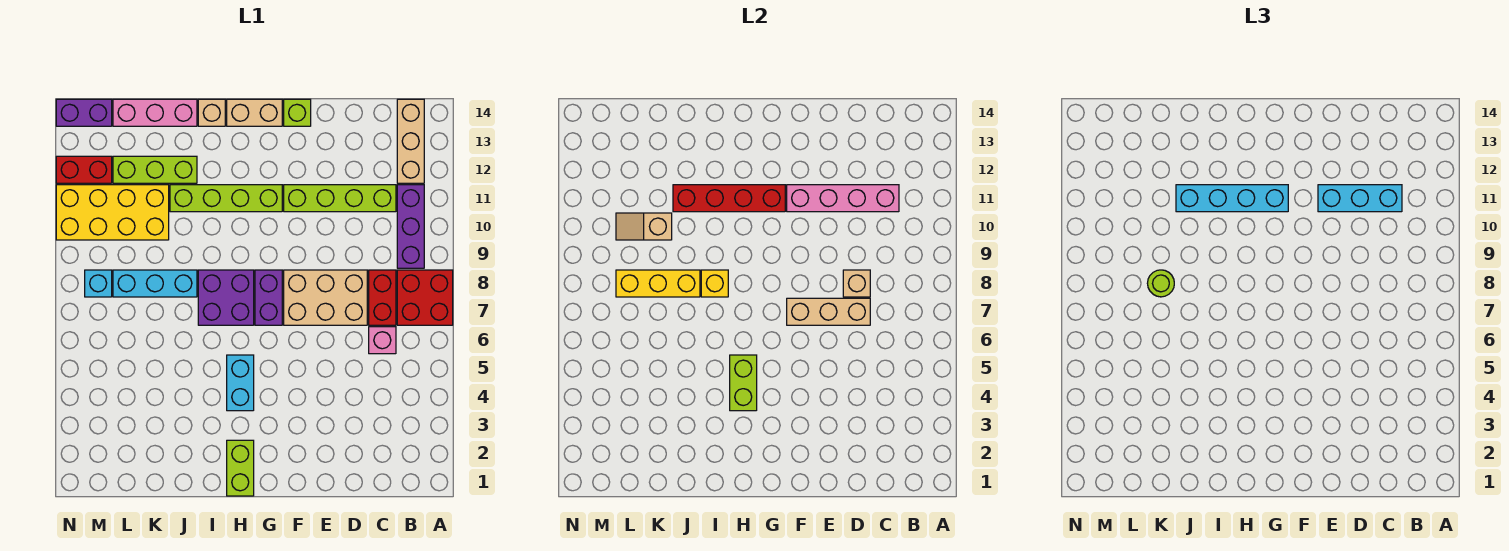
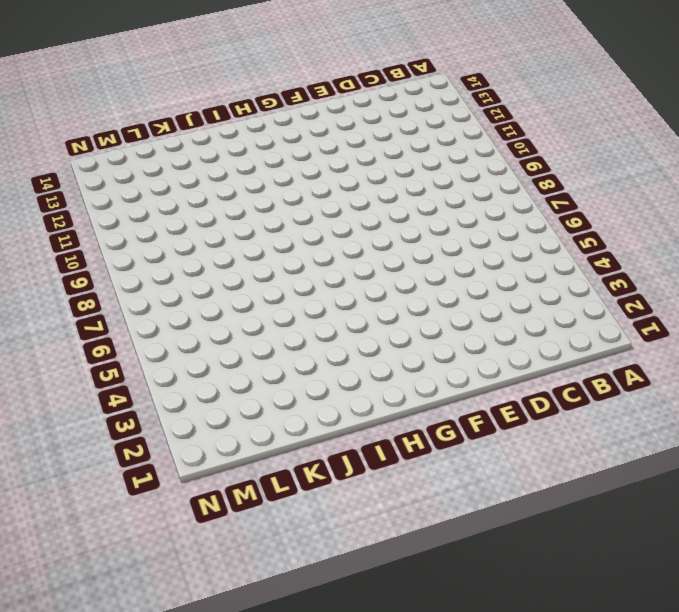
none -> red 2x2 brick [397,270,453,325]
none -> purple 1x3 brick [397,185,424,268]
none -> tan 1x3 brick [397,99,424,183]
none -> pink 1x1 brick [369,327,396,354]

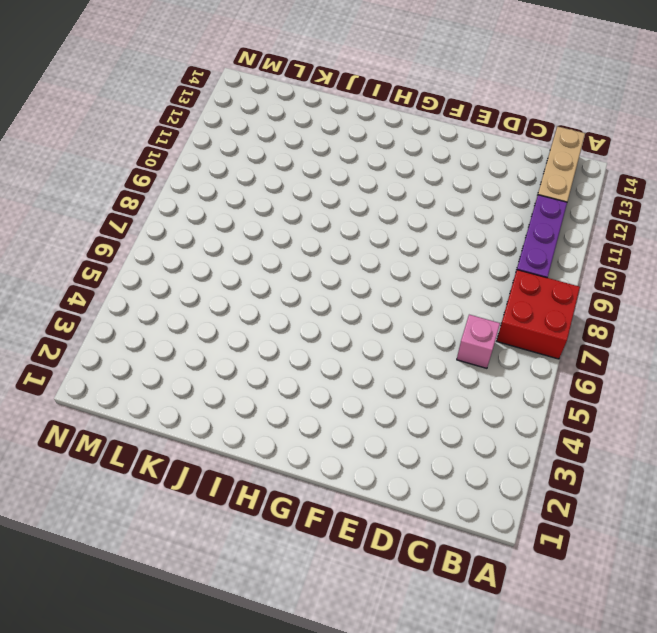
none -> red 1x2 brick [369,270,396,325]
none -> lime 1x4 brick [284,185,396,212]
none -> tan 2x3 brick [284,270,367,325]
none -> lime 1x1 brick [284,99,311,126]

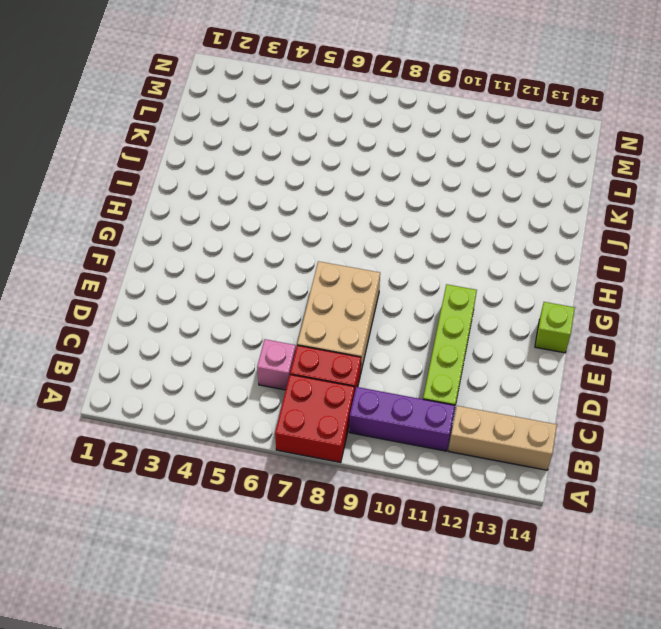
none -> purple 1x2 brick [255,270,282,325]
none -> lime 1x4 brick [170,185,282,212]
none -> tan 1x2 brick [227,99,282,126]
none -> lime 1x2 brick [227,440,254,496]

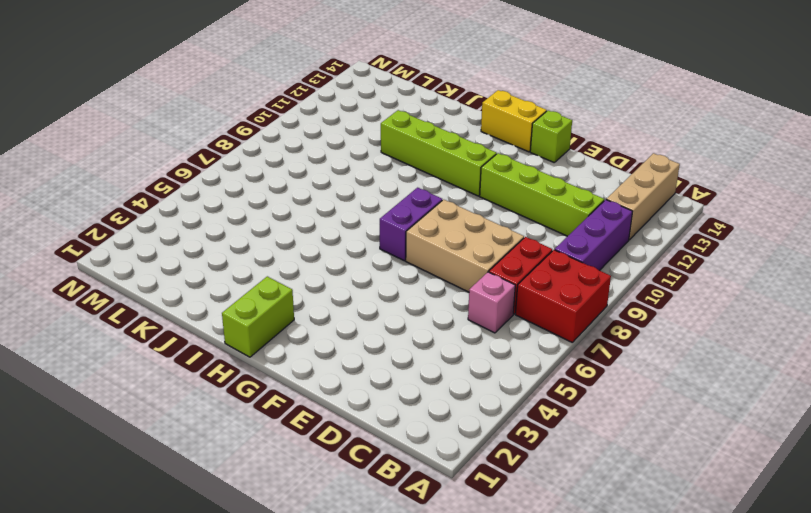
yellow 1x2 brick [481,90,547,152] -> tan 1x2 brick [227,99,282,126]
none -> cyan 1x2 brick [227,355,254,411]
none -> purple 2x2 brick [198,270,254,325]
none -> tan 1x1 brick [198,99,225,126]
none -> cyan 1x3 brick [113,270,197,297]

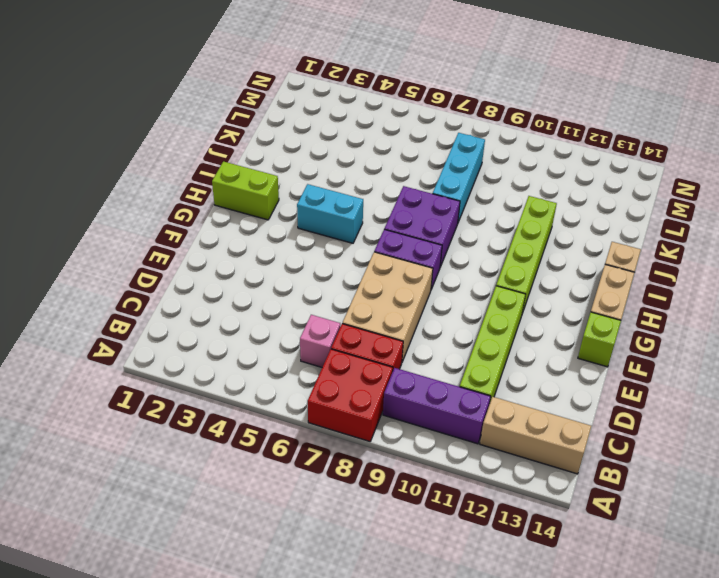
none -> lime 1x3 brick [113,156,197,183]
none -> pink 1x3 brick [113,99,197,126]
none -> yellow 2x4 brick [56,185,169,240]
none -> cyan 1x1 brick [85,270,112,297]

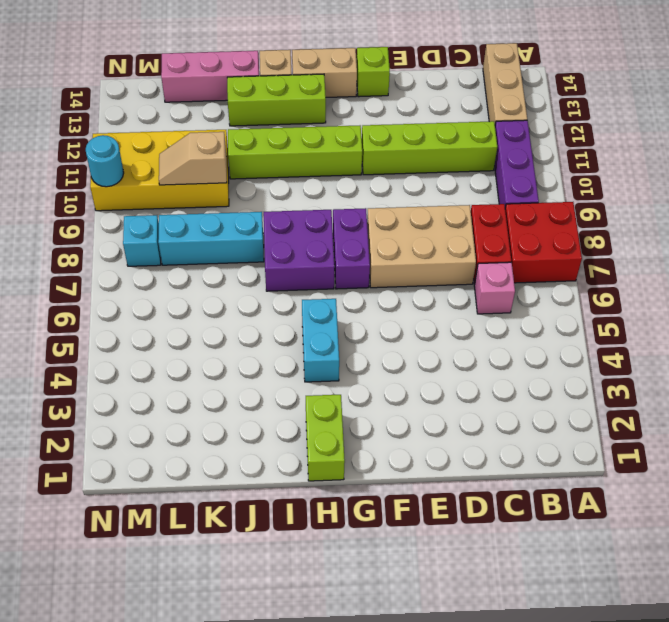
lime 1x3 brick [227,74,326,126] -> lime 1x3 brick moved to [113,156,197,183]
cyan 1x1 round brick [86,135,124,187] -> none
none -> red 1x2 brick [56,156,112,183]
none -> purple 1x2 brick [56,99,112,126]
none -> pink 1x4 brick [787,185,899,212]
none -> tan 1x3 brick [787,298,870,325]

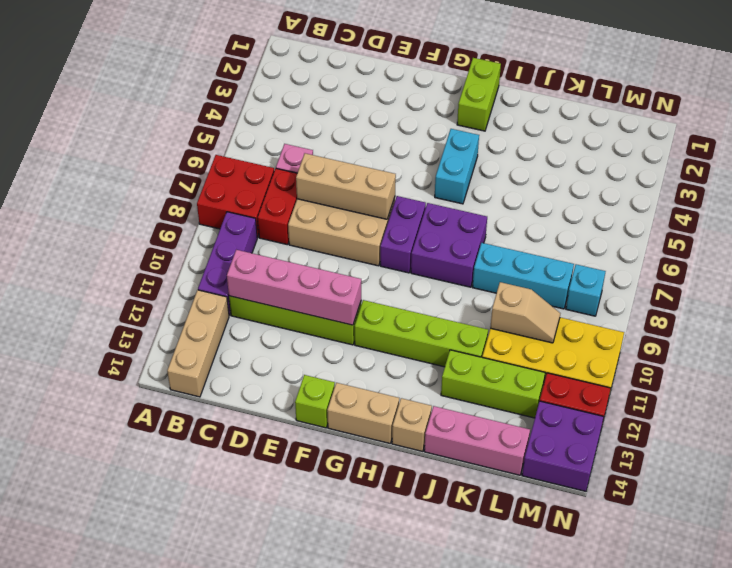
purple 2x2 brick [522,401,604,491] -> purple 1x2 brick [56,99,112,126]
none -> tan 1x1 brick [843,270,870,297]
none -> red 1x4 brick [673,185,785,212]
none -> lime 1x2 brick [730,355,757,411]
none -> yellow 1x1 brick [701,270,728,297]

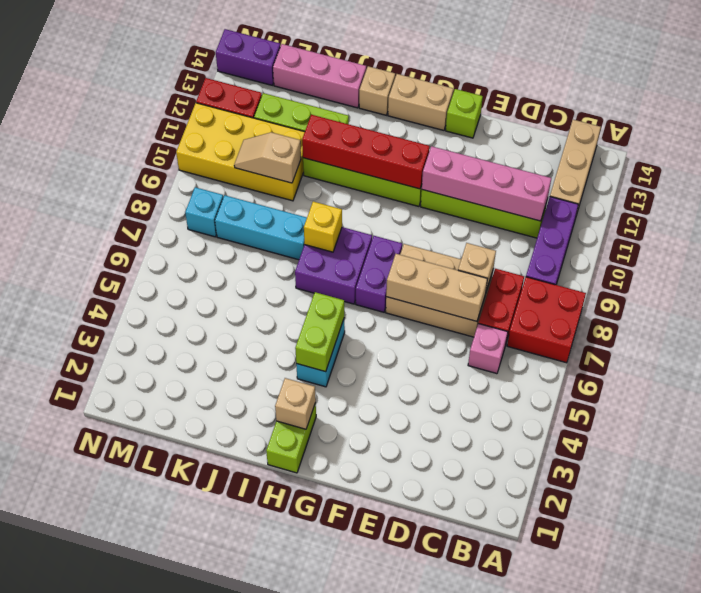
tan 1x1 brick [275,378,316,429] -> none
none -> yellow 1x3 brick [616,270,700,297]
none -> cyan 1x3 brick [1318,185,1402,212]
none -> cyan 1x4 brick [1176,185,1288,212]
none -> lime 1x1 round brick [1147,270,1174,297]

